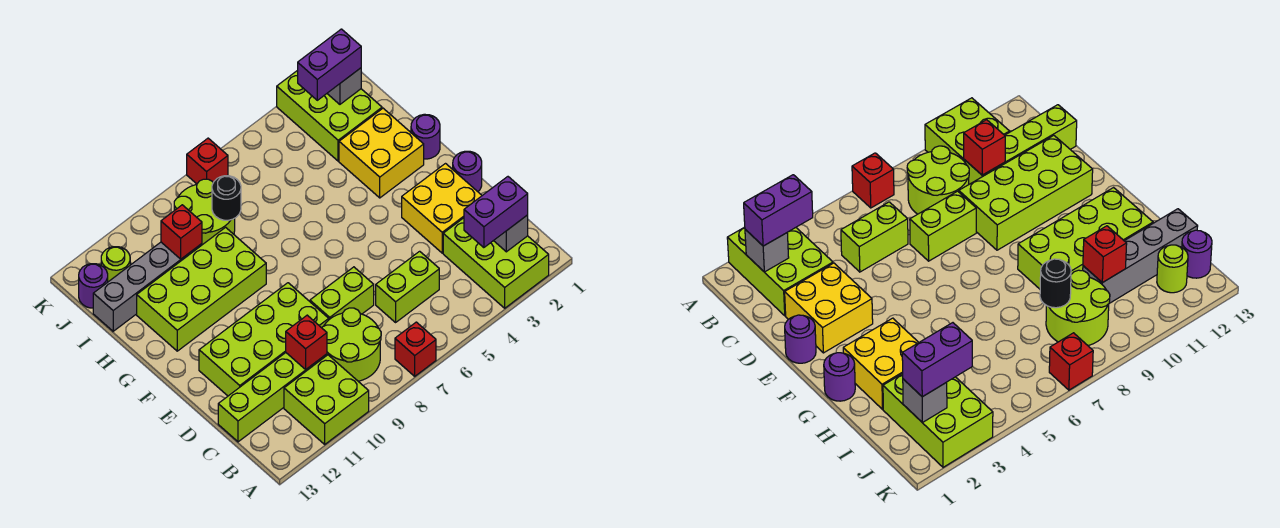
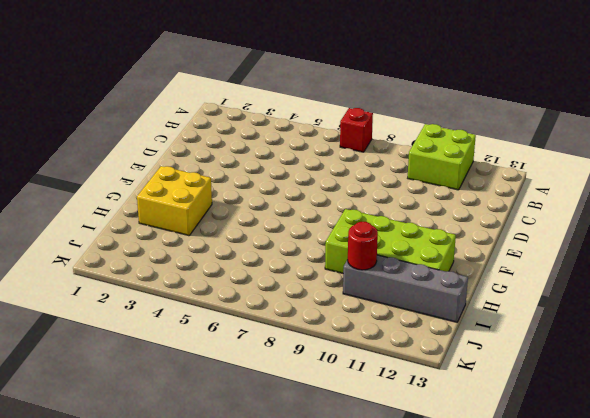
red 1x1 round brick [348,222,378,270] -> red 1x1 brick [161,205,202,259]
none -> lime 2x3 brick [443,218,549,308]
none -> lime 2x2 round brick [322,308,381,381]
none -> lime 1x2 brick [376,251,439,322]

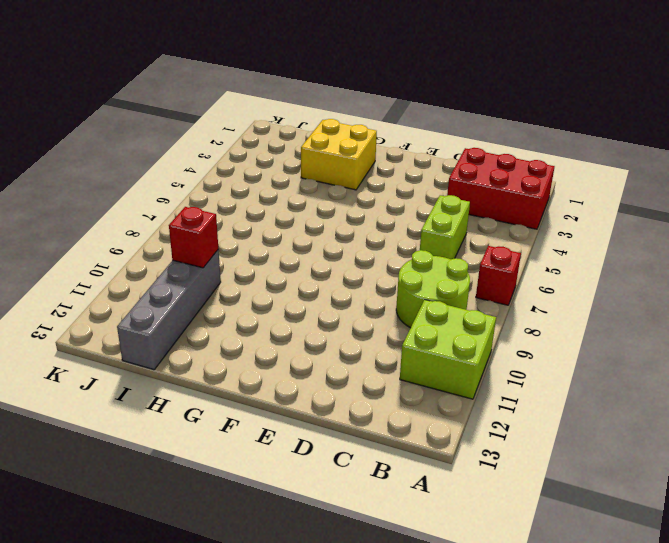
red 2x3 brick [447,148,555,229] -> lime 2x3 brick [443,218,549,308]
none -> lime 1x4 brick [218,353,327,442]
none -> yellow 2x2 brick [402,164,482,253]
none -> lime 1x2 brick [310,267,374,319]

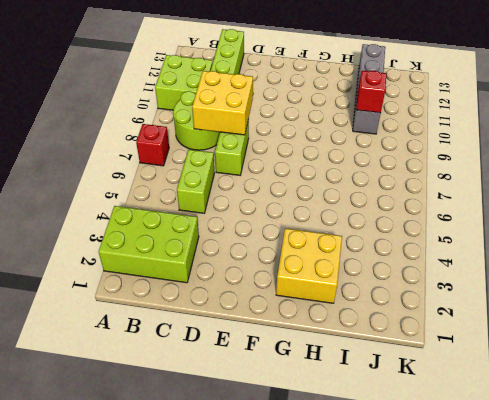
yellow 2x2 brick [192,71,253,135] -> yellow 2x2 brick moved to [402,164,482,253]
none -> lime 2x4 brick [199,283,329,396]
none -> purple 1x1 round brick [453,151,482,192]
none -> purple 1x1 round brick [411,114,440,159]

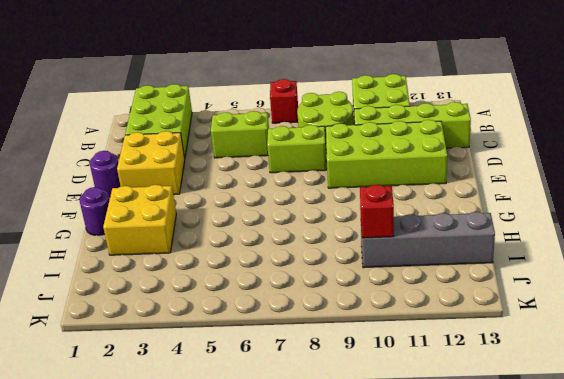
none -> lime 2x4 brick [137,227,266,351]
none -> lime 2x3 brick [277,70,382,161]
none -> lime 2x2 round brick [174,179,235,245]

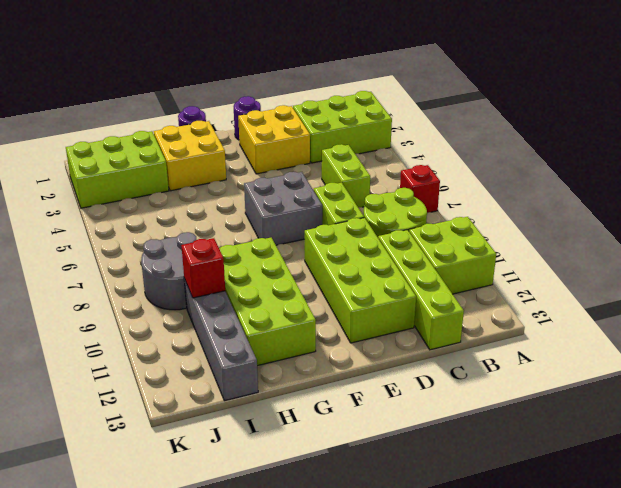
grey 2x2 brick [244,172,322,245] -> none
grey 2x2 round brick [141,232,196,310] -> lime 2x2 round brick [174,179,235,245]
none -> lime 1x1 round brick [101,247,130,282]
none -> purple 1x1 round brick [79,264,108,308]
none -> red 1x1 brick [187,138,228,184]

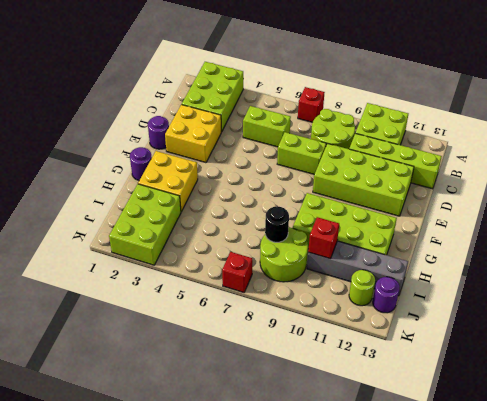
none -> grey 1x1 brick [494,215,528,252]
none -> red 1x1 brick [286,315,327,370]
none -> grey 1x1 brick [327,68,361,104]

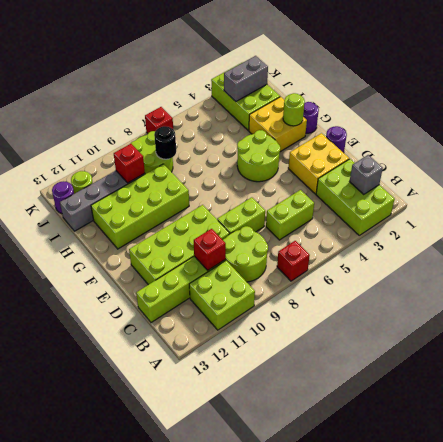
lime 2x2 round brick [237,130,280,182] -> none
lime 1x1 round brick [283,93,305,126] -> none
grey 1x2 brick [224,56,268,101] -> grey 1x1 brick [327,68,361,104]
none -> purple 1x2 brick [464,177,528,248]
none -> purple 1x2 brick [298,29,361,100]

